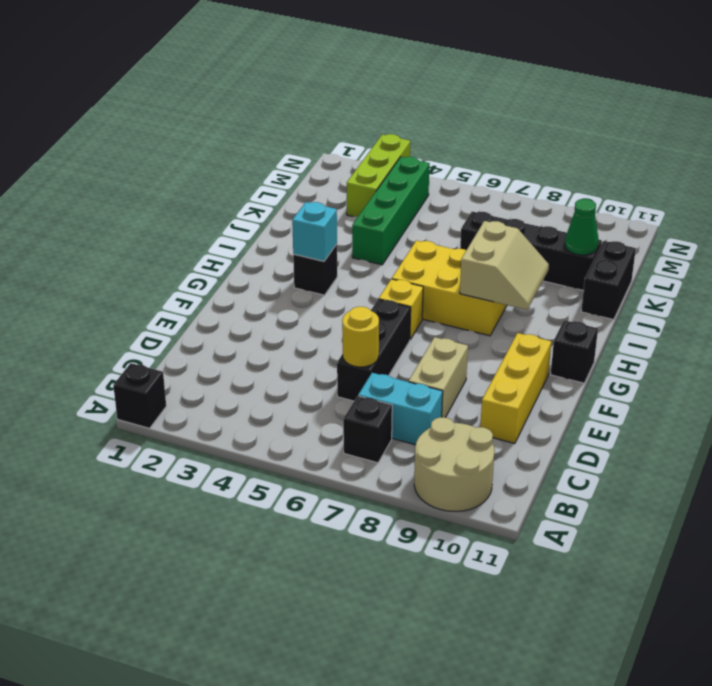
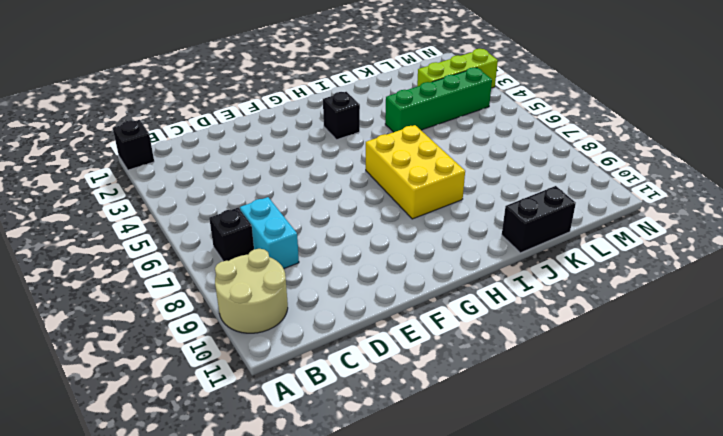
none -> black 1x3 brick [337,299,411,401]
none -> tan 1x2 brick [409,337,468,418]
none -> yellow 1x3 brick [480,333,551,443]

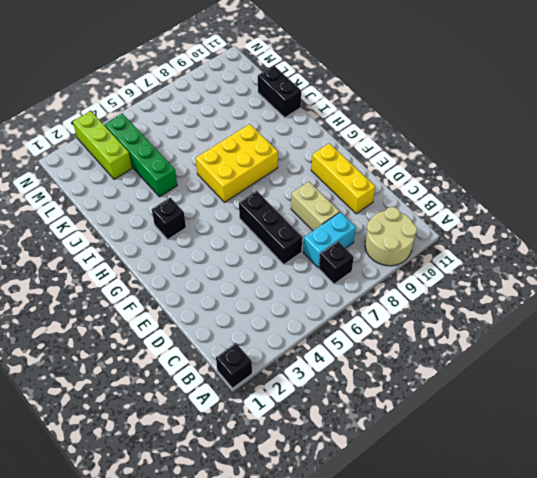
none -> yellow 1x1 brick [379,279,423,339]
none -> black 1x1 brick [551,320,598,383]
none -> black 1x4 brick [460,212,602,291]

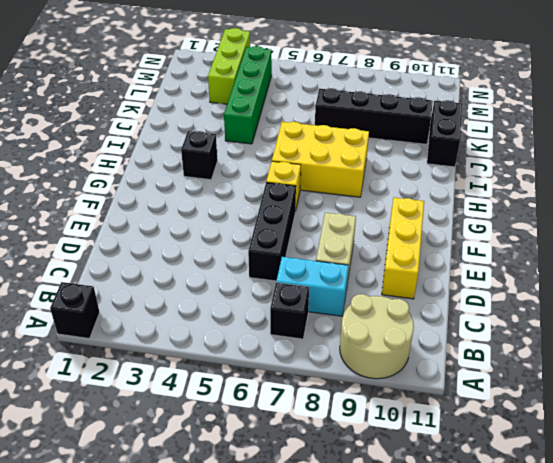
none -> black 1x1 brick [551,320,598,383]
none -> yellow 1x1 round brick [342,307,379,367]
none -> cyan 1x1 brick [292,202,337,261]

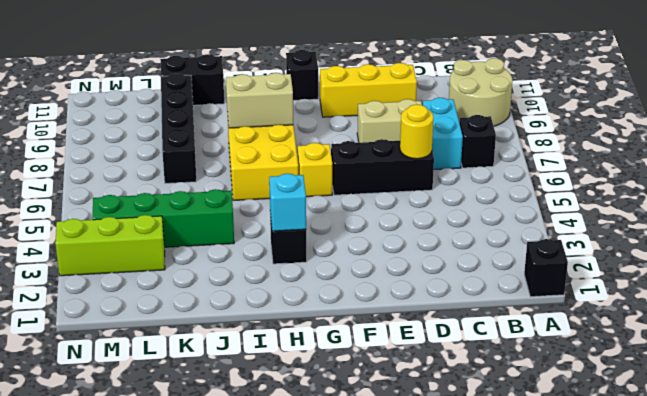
none -> green 1x1 cone [565,199,599,255]

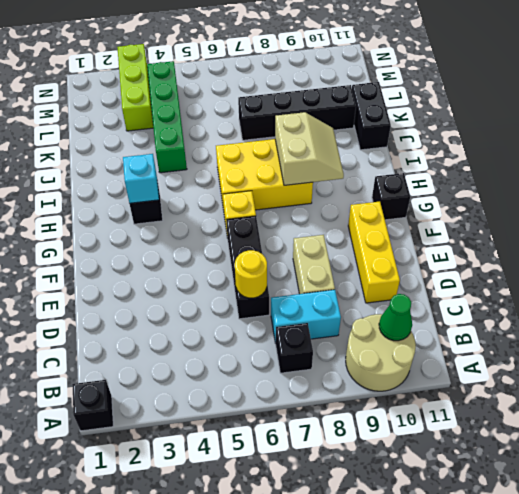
green 1x1 cone [379,294,412,341] -> green 1x1 cone moved to [565,199,599,255]

